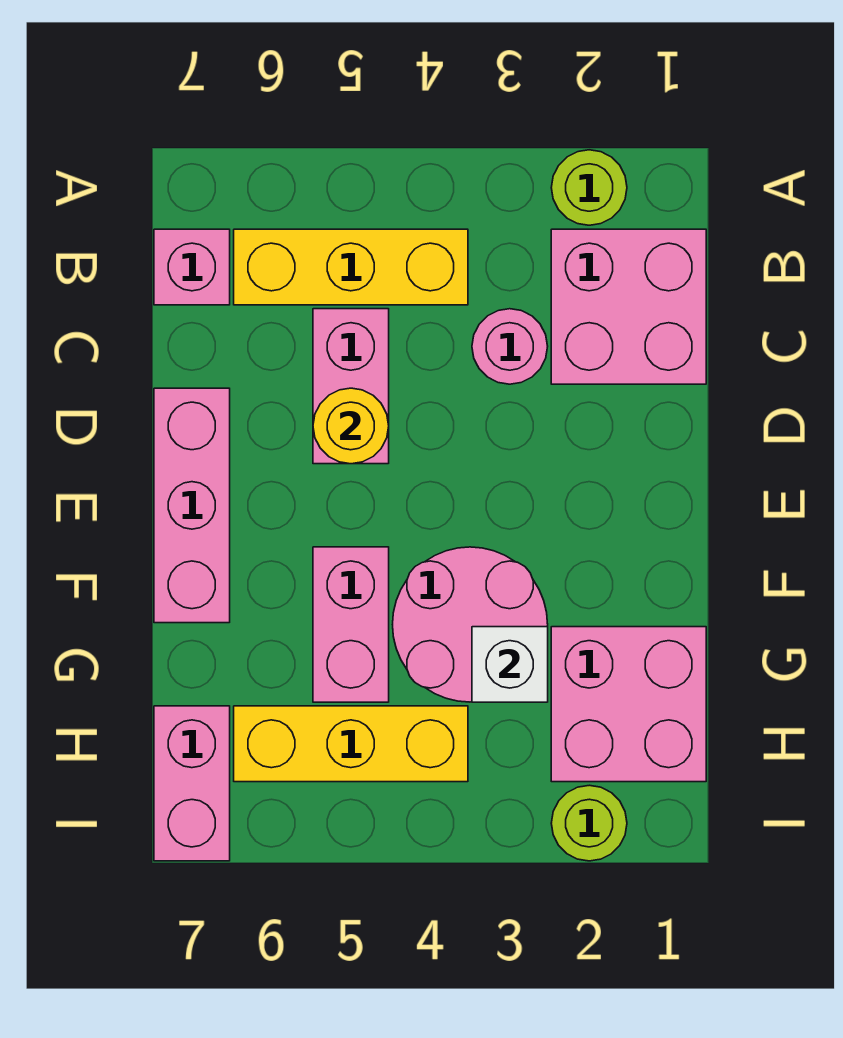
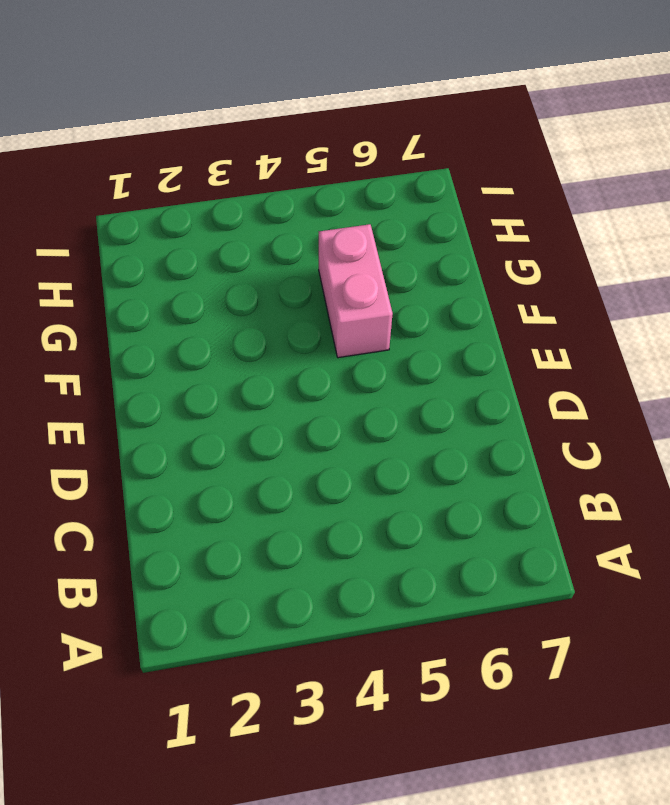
none -> lime 1x1 round brick [551,150,627,225]
none -> pink 2x2 brick [551,229,706,384]
none -> yellow 1x3 brick [234,229,468,305]

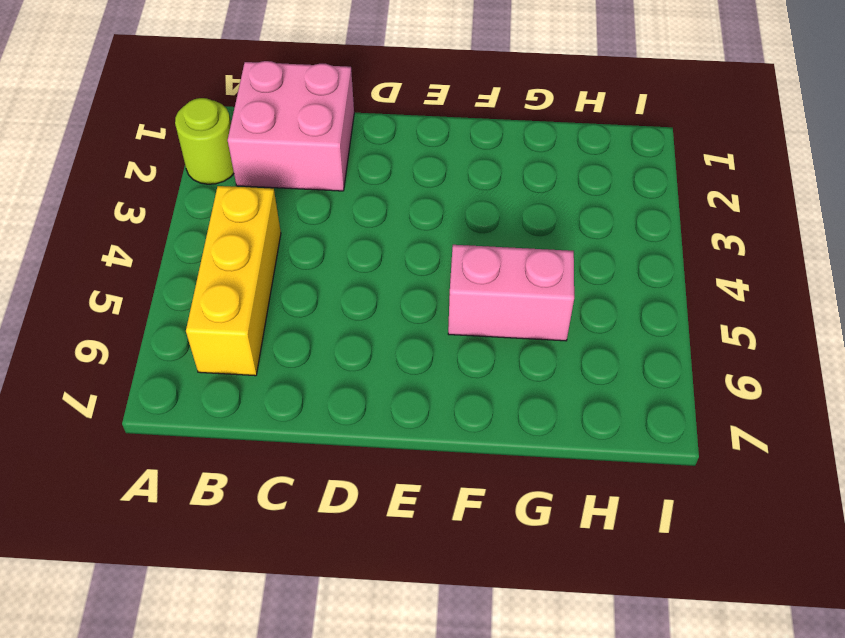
none -> pink 1x1 brick [154,229,230,305]
none -> pink 1x1 round brick [472,309,548,384]
none -> pink 1x2 brick [313,309,389,464]

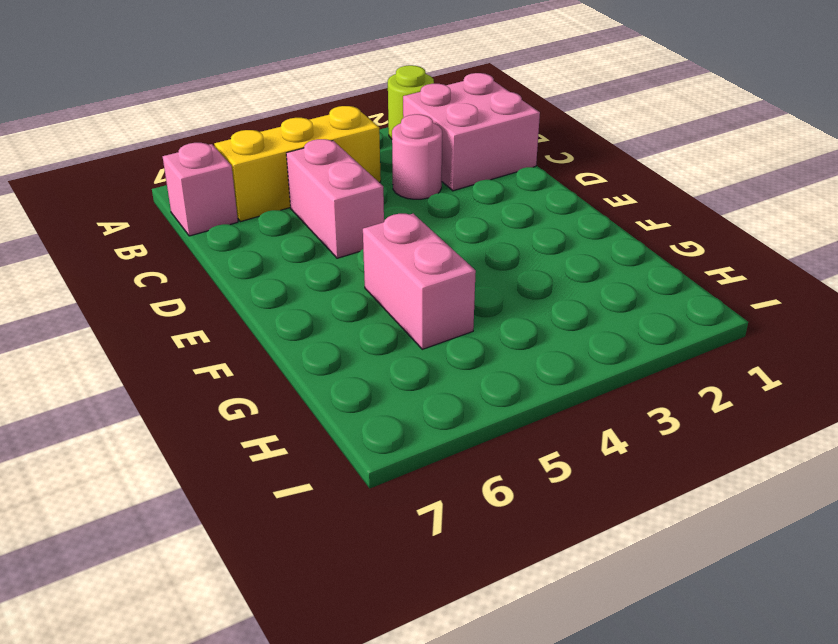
none -> pink 1x3 brick [154,388,230,623]
none -> pink 2x2 round brick [393,547,548,702]
none -> pink 2x2 brick [551,627,706,782]

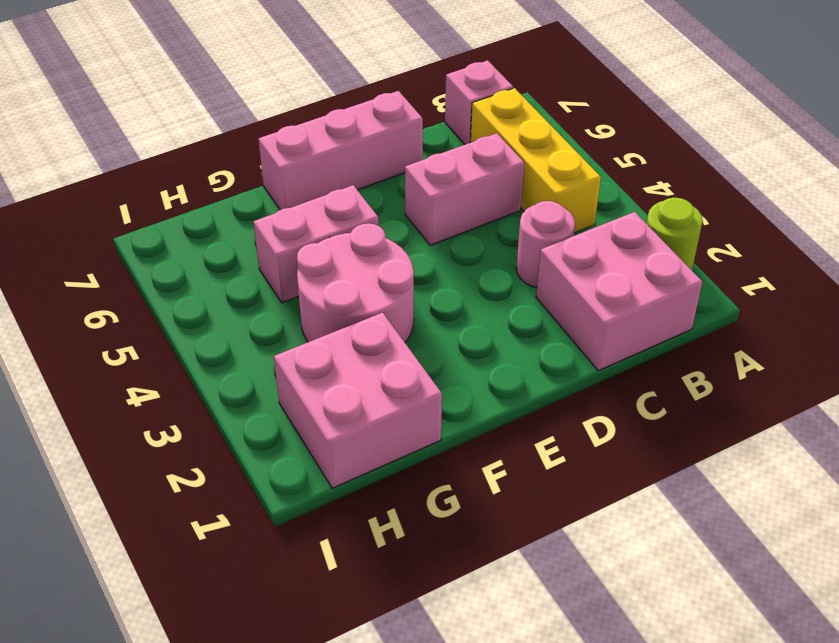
none -> yellow 1x3 brick [234,706,468,782]
none -> pink 1x2 brick [154,706,230,861]
none -> lime 1x1 round brick [551,785,627,861]

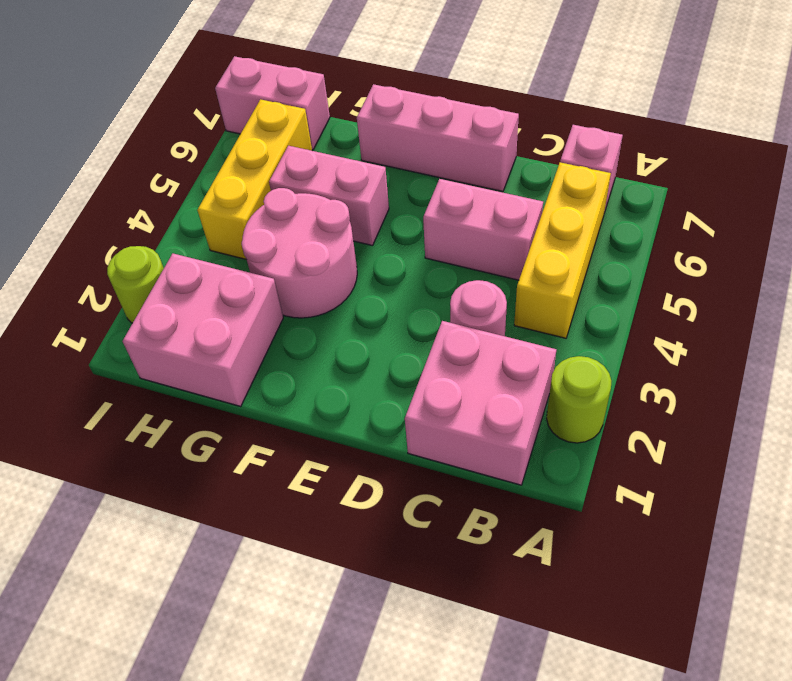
none -> yellow 1x1 round brick [313,388,389,464]
none -> white 1x1 brick [472,627,548,702]

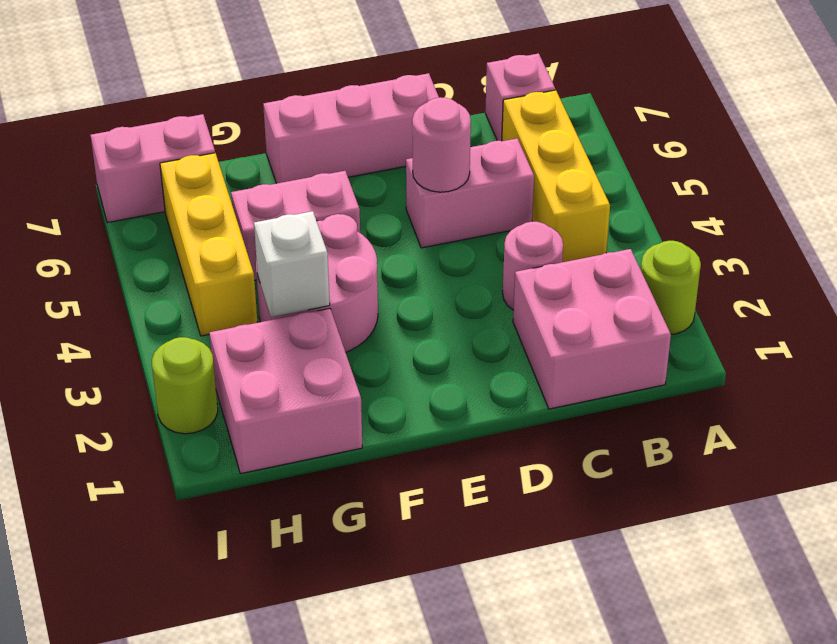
pink 1x1 round brick [412,97,471,192] -> yellow 1x1 round brick [313,388,389,464]

